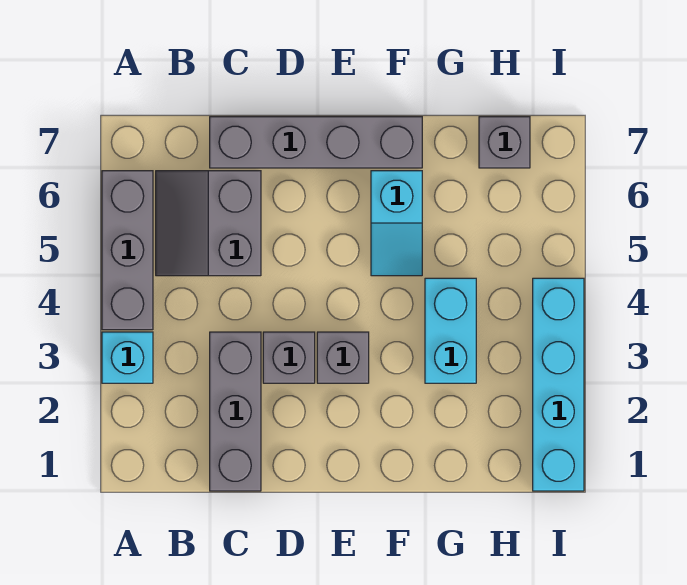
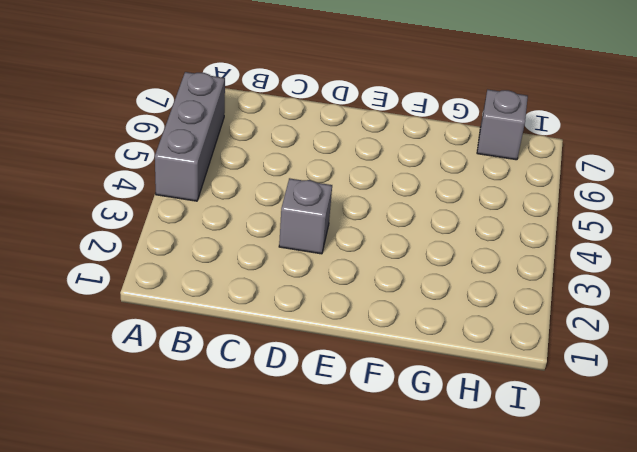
none -> cyan 1x1 brick [102,332,153,383]
none -> grey 2x2 slope [156,171,261,276]

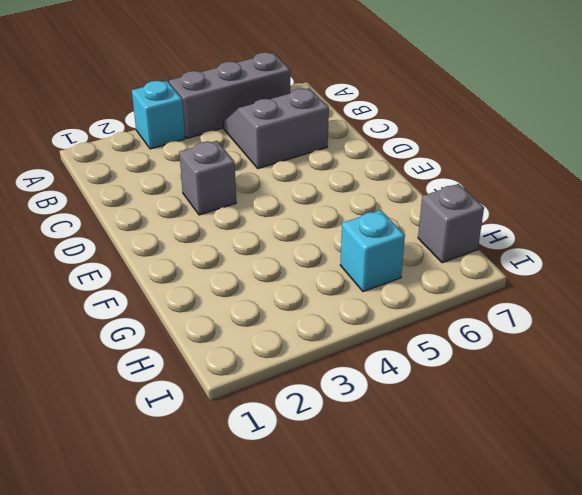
cyan 1x1 brick [340,210,405,292] -> none
none -> grey 1x3 brick [210,332,261,491]
none -> grey 1x4 brick [210,117,422,168]

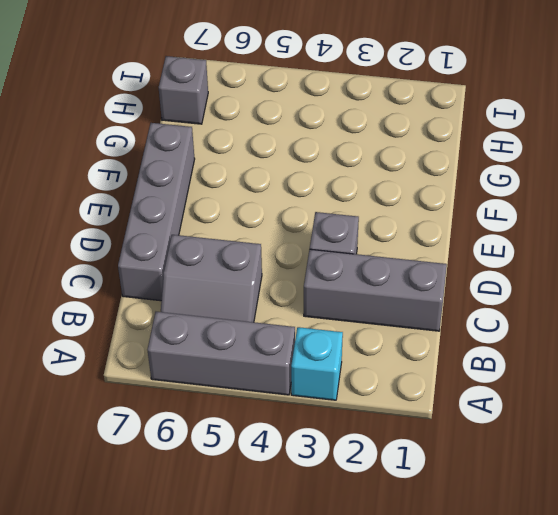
none -> grey 1x1 brick [317,332,369,383]
none -> cyan 1x2 slope [371,171,422,276]

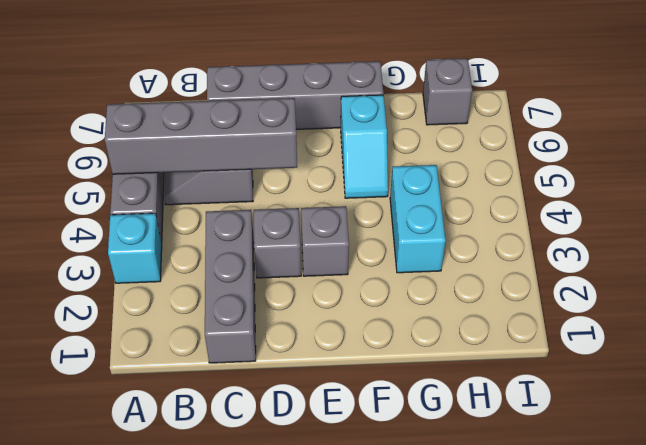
grey 1x4 brick [105,98,297,174] -> none
none -> cyan 1x4 brick [533,278,584,491]

